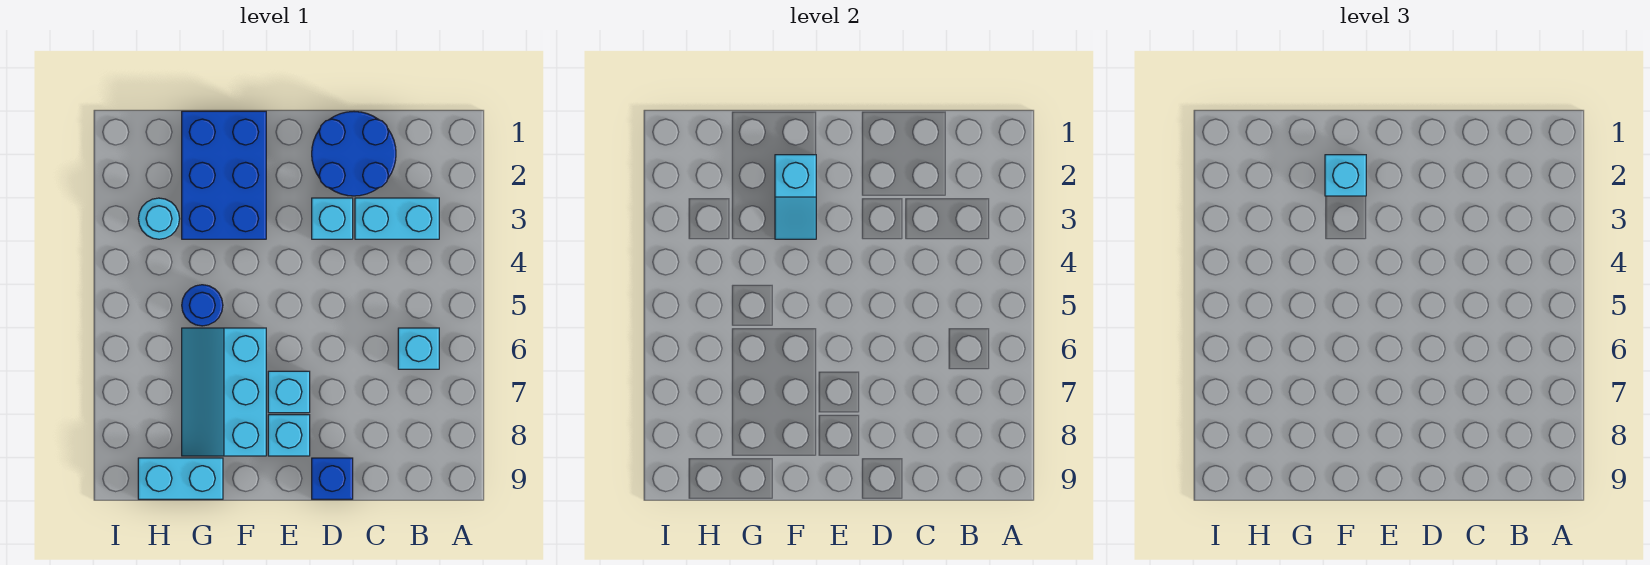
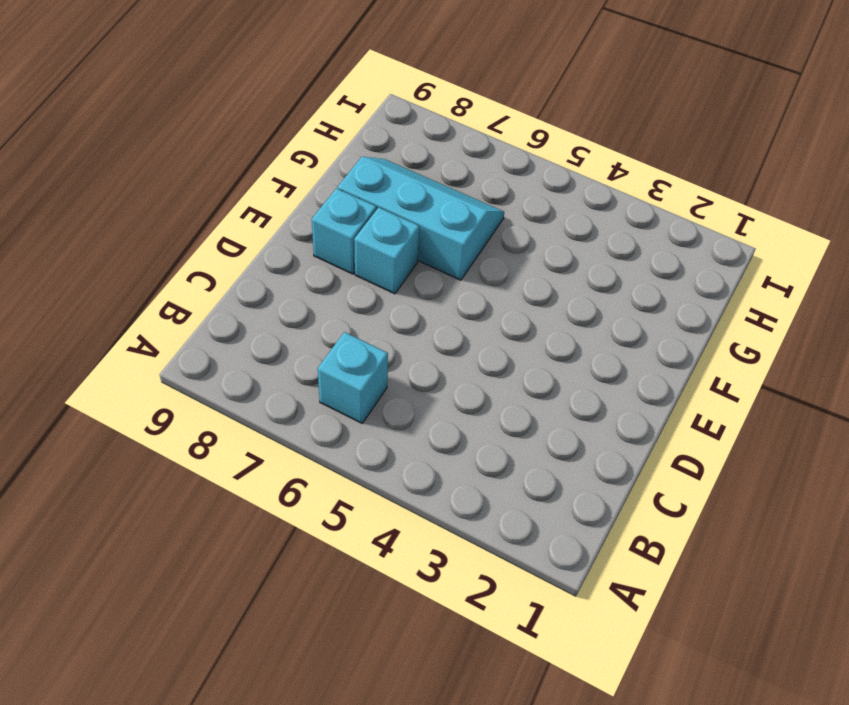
none -> cyan 1x2 brick [355,198,439,239]
none -> blue 2x2 round brick [312,112,396,196]
none -> cyan 1x1 brick [312,198,353,239]

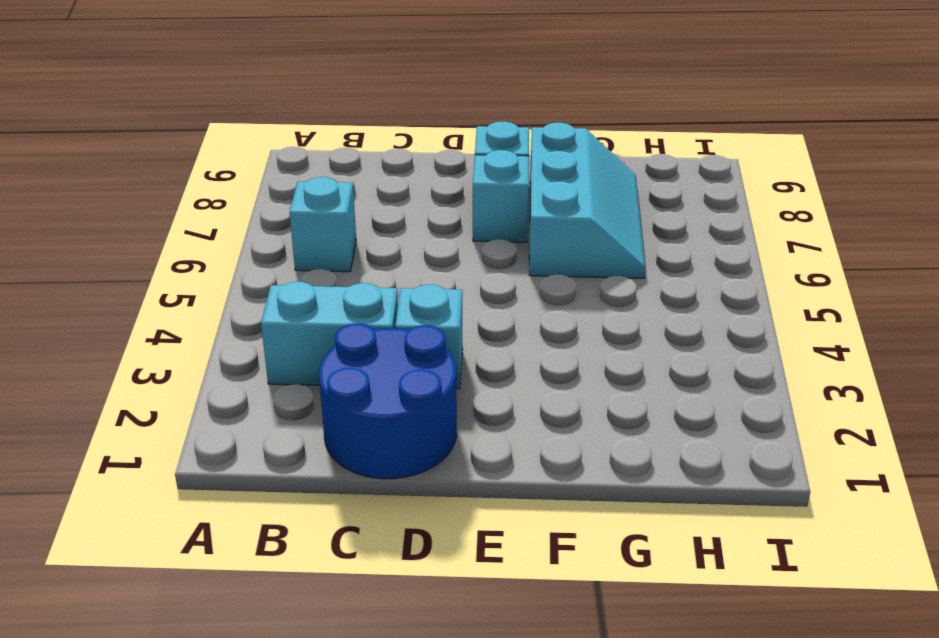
none -> blue 1x1 brick [312,458,353,499]
none -> blue 2x3 brick [182,111,266,239]
none -> blue 1x1 round brick [182,285,223,326]

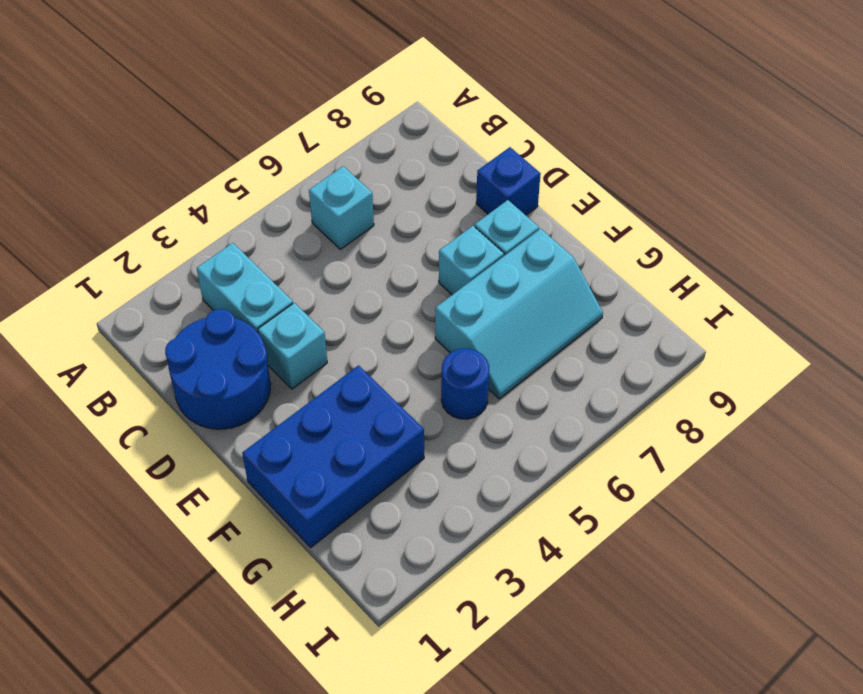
none -> cyan 1x2 brick [138,458,223,499]
none -> cyan 1x1 round brick [138,198,180,239]
none -> cyan 1x2 slope [775,155,816,239]

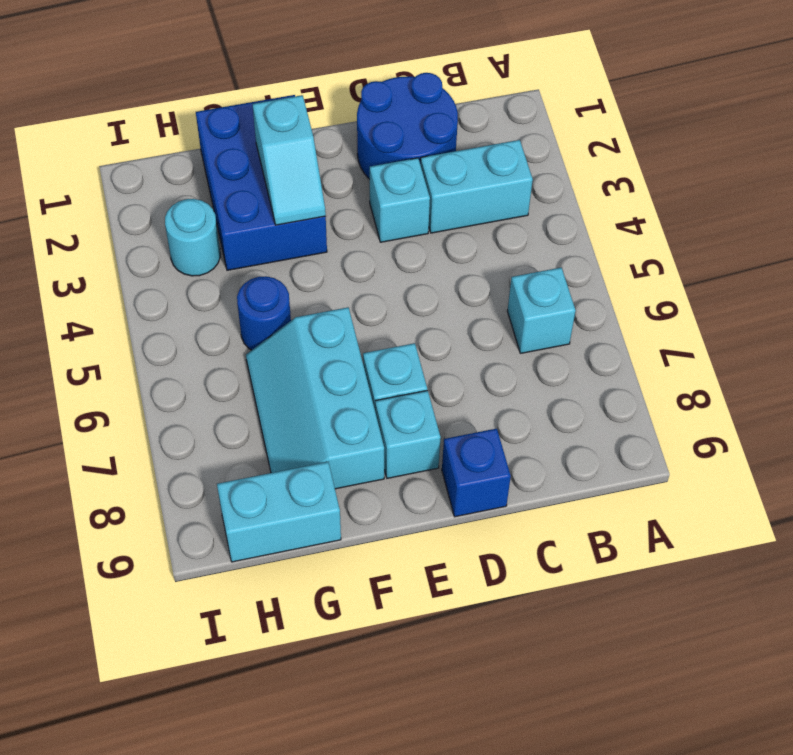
none -> cyan 1x1 brick [1325,155,1366,196]

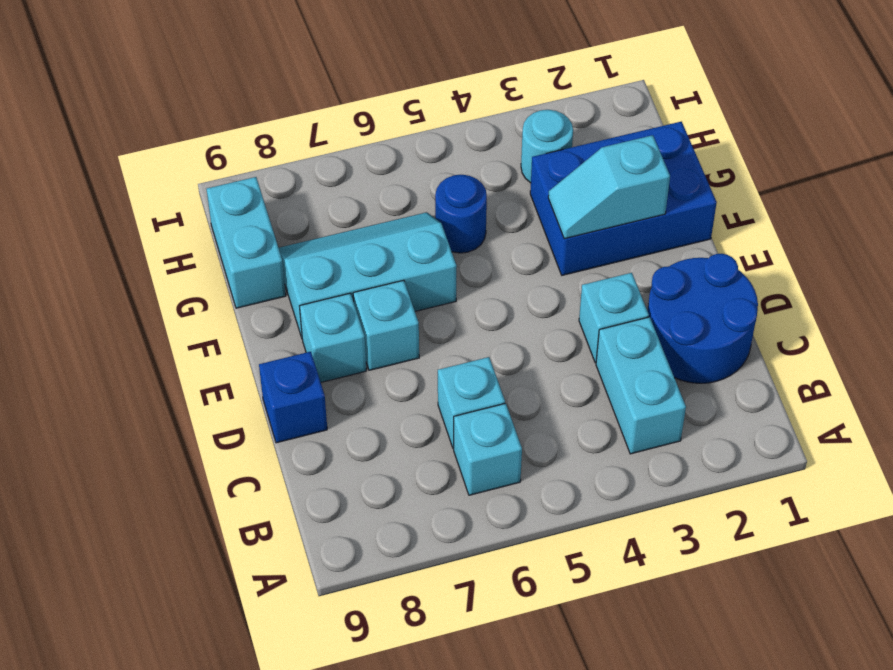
cyan 1x1 brick [438,357,505,448] -> cyan 1x1 brick moved to [1325,155,1366,196]

